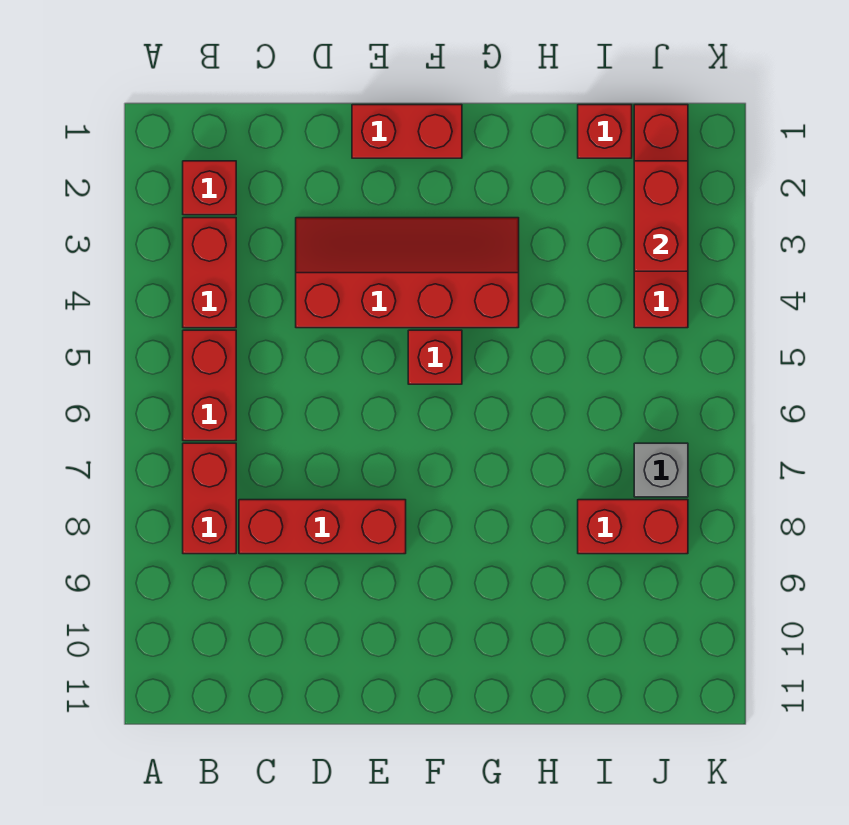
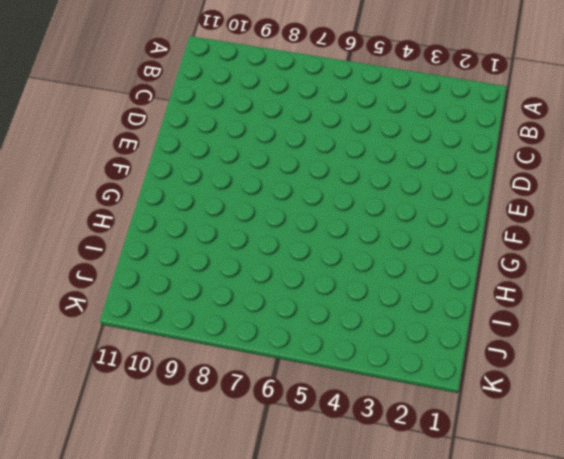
none -> red 1x1 brick [183,161,236,215]
none -> red 1x2 brick [183,218,236,328]
none -> red 1x2 brick [183,330,236,441]

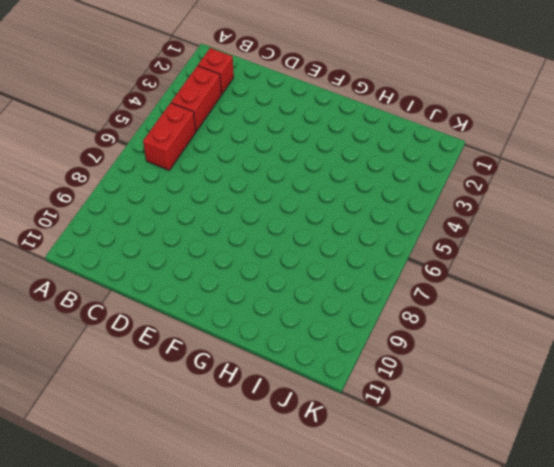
none -> red 1x2 brick [183,443,236,554]
none -> red 1x3 brick [239,500,406,554]
none -> red 2x4 slope [296,218,519,328]

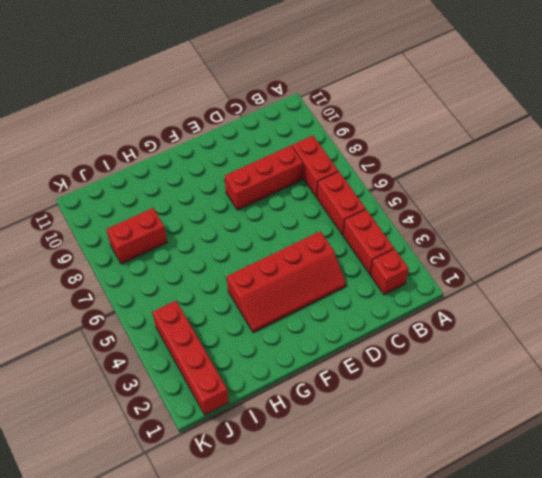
none -> red 1x2 brick [352,105,462,158]
none -> red 1x1 brick [408,330,462,384]
none -> red 1x1 brick [578,105,632,158]

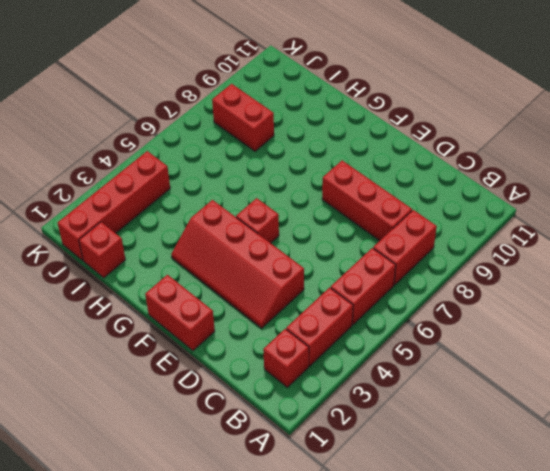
none -> grey 1x1 brick [634,443,688,497]
none -> red 1x2 brick [634,161,688,271]

